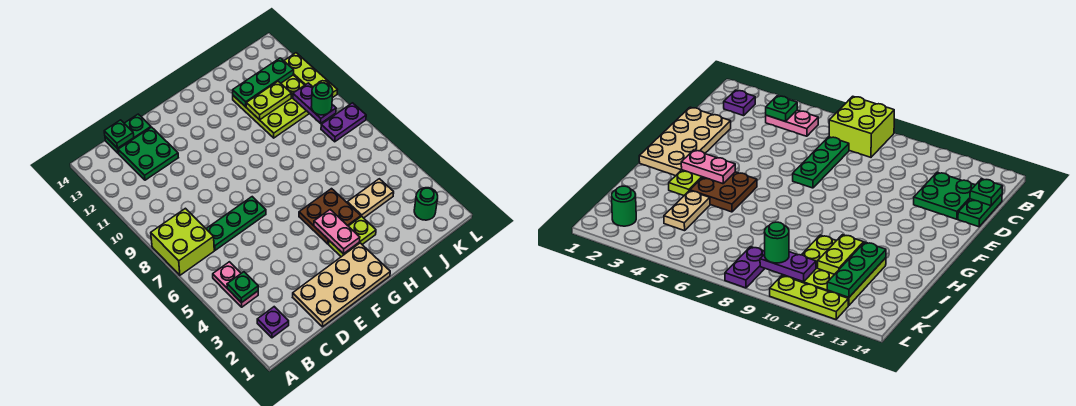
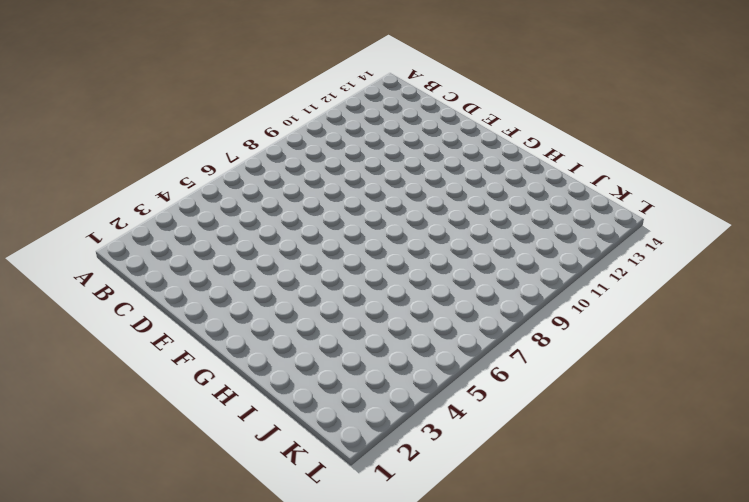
none -> lime 2x2 brick [151,208,214,275]
none -> purple 1x1 plate [257,307,289,338]
none -> pink 1x2 plate [213,262,258,307]

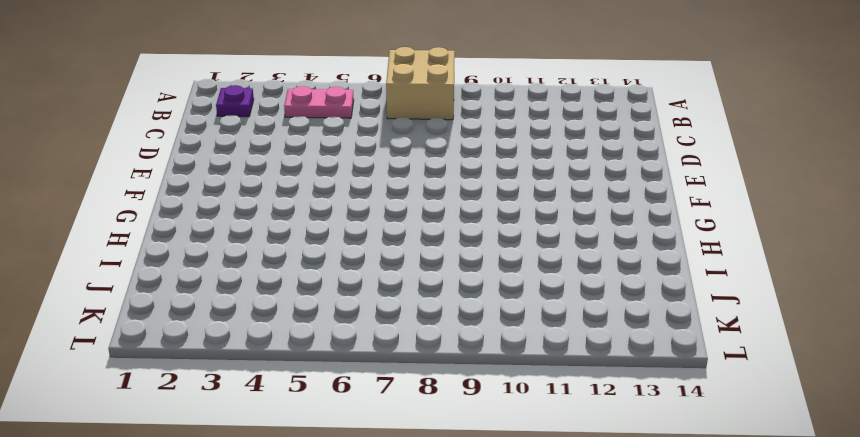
tan 2x2 brick [386,47,455,120] -> lime 2x2 brick [151,208,214,275]
none -> green 1x3 plate [206,197,266,250]
none -> green 2x2 plate [118,127,178,180]
none -> green 1x2 plate [105,114,151,153]

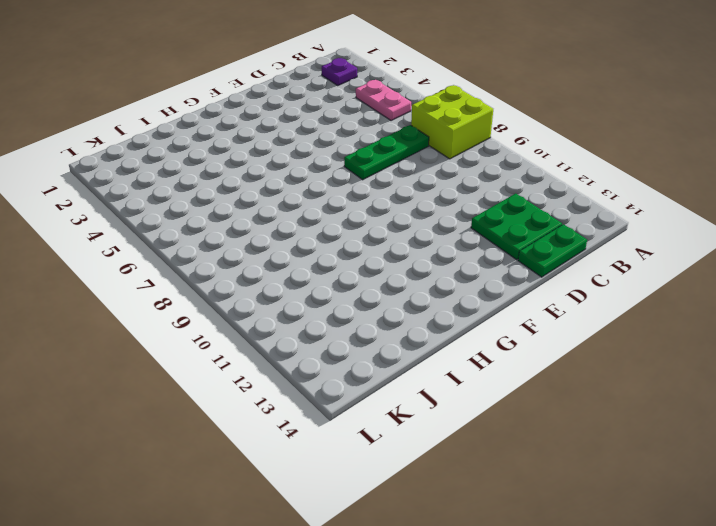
none -> tan 2x4 plate [293,243,390,327]
none -> lime 1x2 plate [329,216,376,257]
none -> brown 2x2 plate [299,189,361,244]

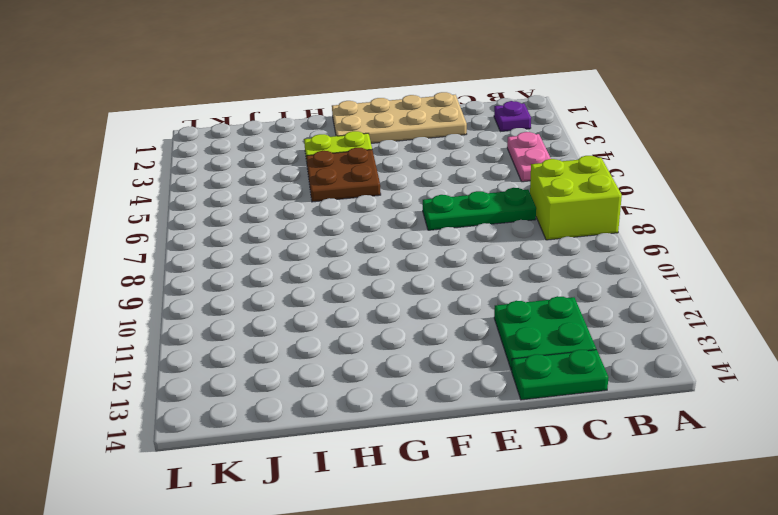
none -> tan 1x2 plate [347,179,394,218]
none -> lime 3x3 plate [233,75,309,138]
none -> green 1x1 round brick [414,188,438,220]

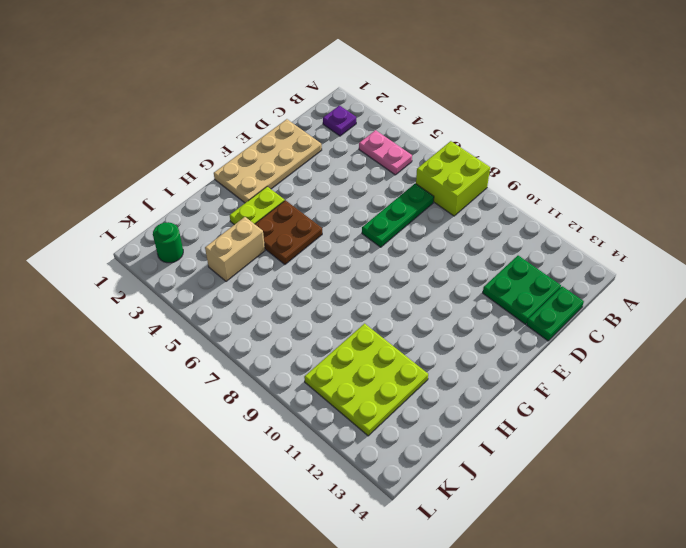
tan 1x2 brick [205,217,265,281] -> tan 1x2 plate [347,179,394,218]
none -> purple 1x2 plate [321,103,366,142]
none -> lime 1x3 plate [284,53,337,98]
none -> green 1x1 plate [227,272,258,303]

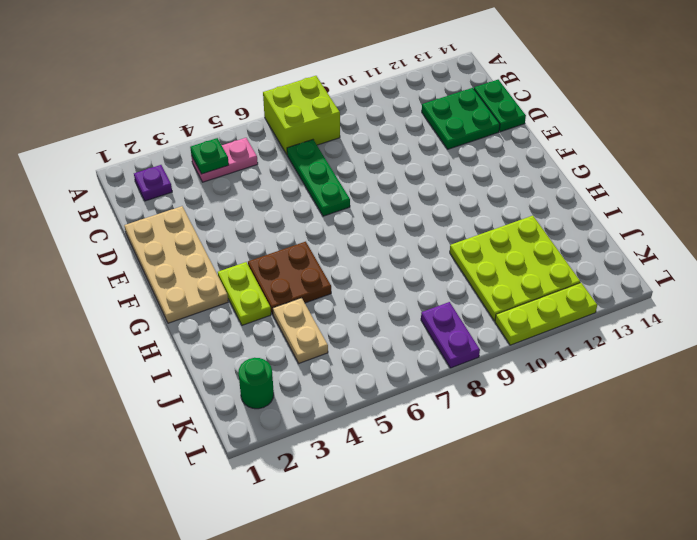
none -> green 1x1 plate [104,120,134,148]
none -> pink 1x2 plate [314,210,360,254]
none -> lime 1x2 plate [246,81,292,120]

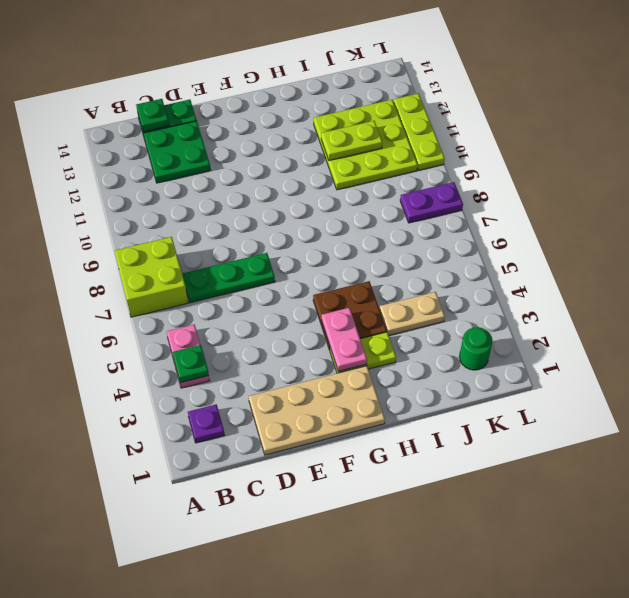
none -> green 1x3 plate [233,58,294,107]
none -> purple 1x2 plate [293,83,336,123]
none -> green 1x1 round brick [311,83,333,115]

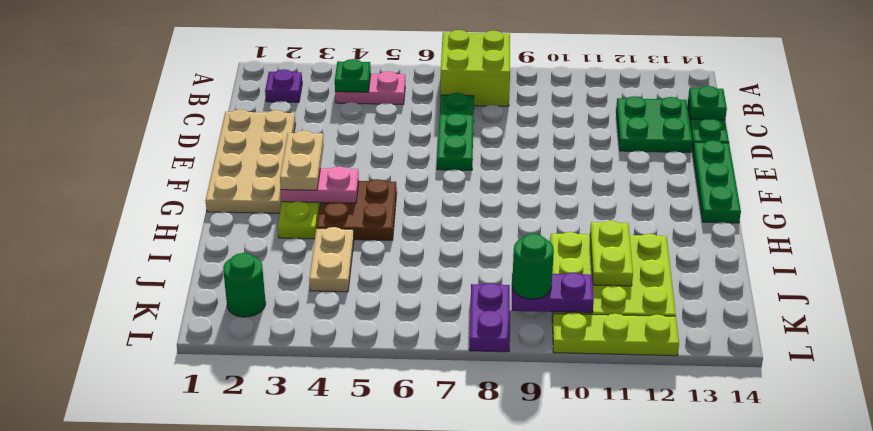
green 1x3 plate [693,140,741,223] -> green 1x3 plate moved to [233,58,294,107]
tan 1x2 plate [280,131,324,190] -> none

